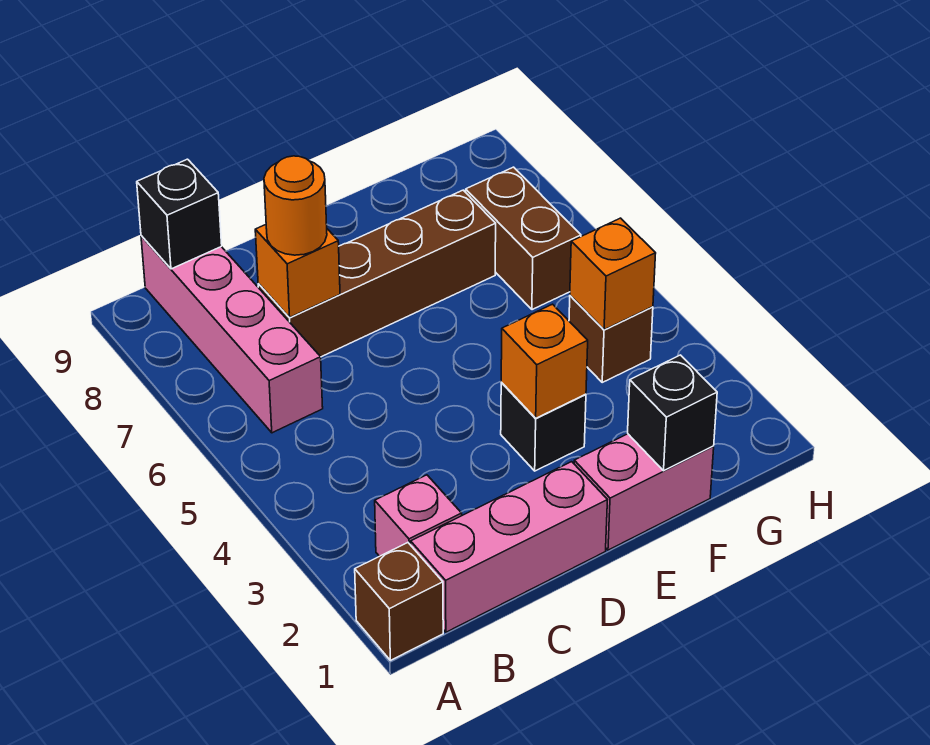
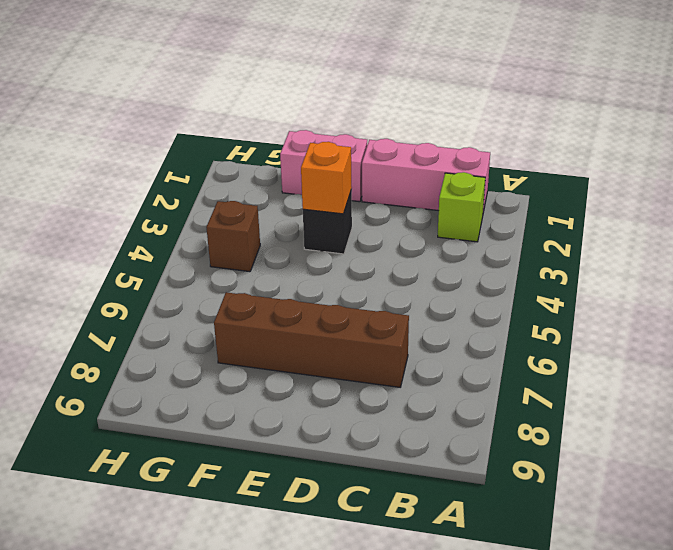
lime 1x1 brick [438,172,485,242] -> pink 1x1 brick [375,475,462,556]
none -> brown 1x1 brick [355,543,443,660]
none -> pink 1x4 brick [141,236,323,433]
none -> brown 1x2 brick [466,167,581,310]

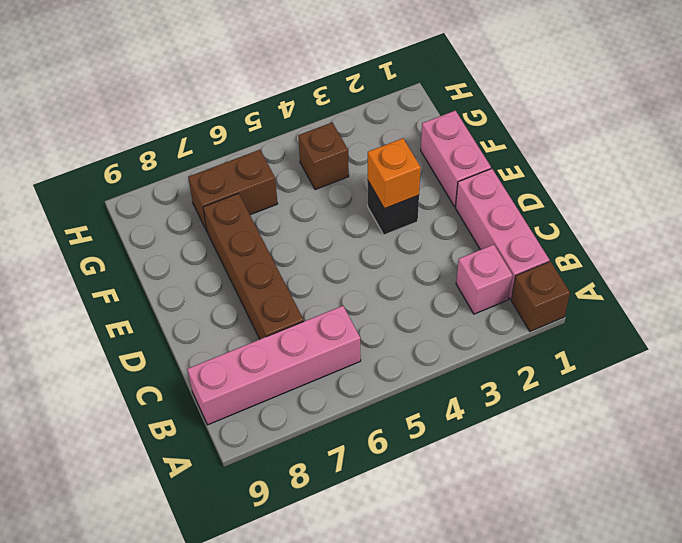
none -> black 1x1 brick [137,159,222,269]
none -> orange 1x1 brick [255,225,340,318]
none -> black 1x1 brick [628,355,717,471]

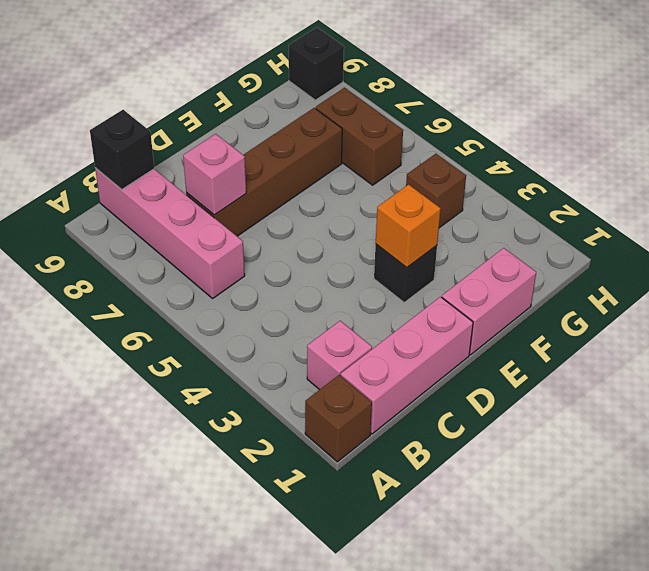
pink 1x1 brick [183,134,246,215] -> orange 1x1 brick [255,225,340,318]
black 1x1 brick [289,27,344,100] -> black 1x1 brick moved to [628,355,717,471]
none -> orange 1x1 brick [570,218,656,330]
none -> orange 1x1 round brick [264,156,327,255]

